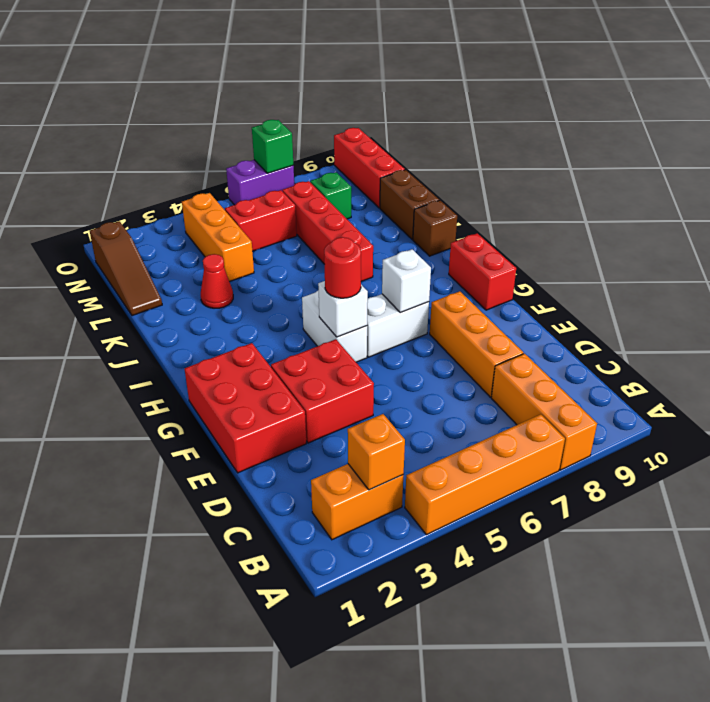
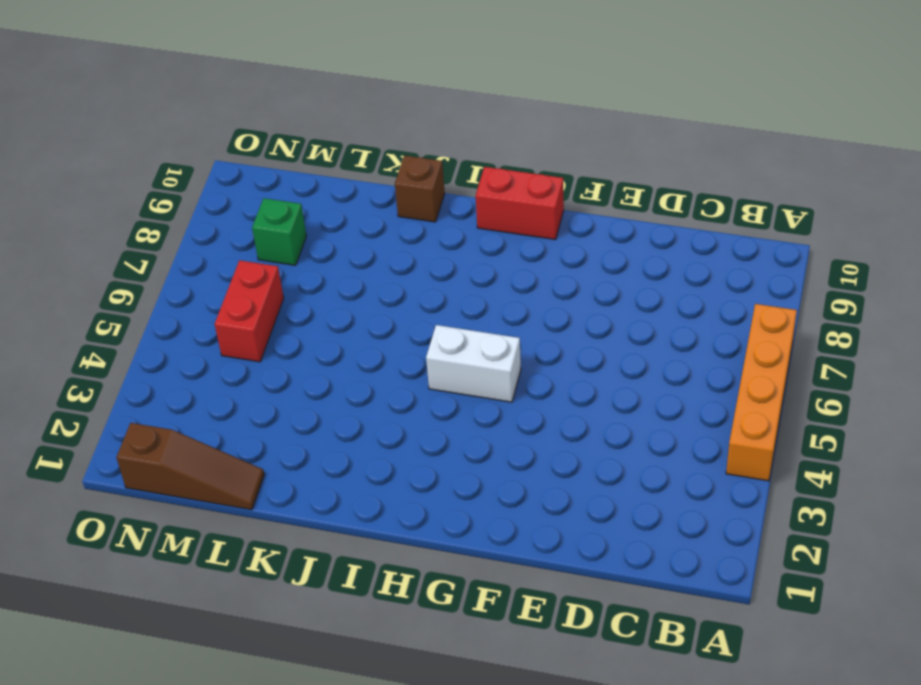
none -> orange 1x3 brick [491,354,597,470]
none -> orange 1x2 brick [311,464,403,540]
none -> orange 1x3 brick [430,291,523,397]

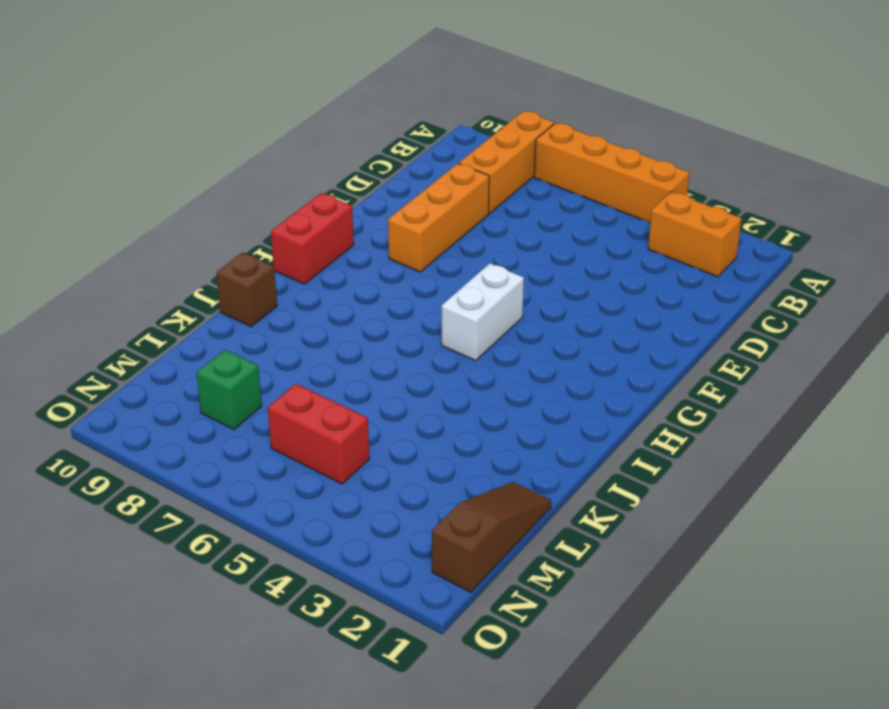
none -> red 2x3 brick [185,343,306,473]
none -> red 2x2 brick [271,339,374,443]
none -> white 1x2 brick [367,294,429,357]

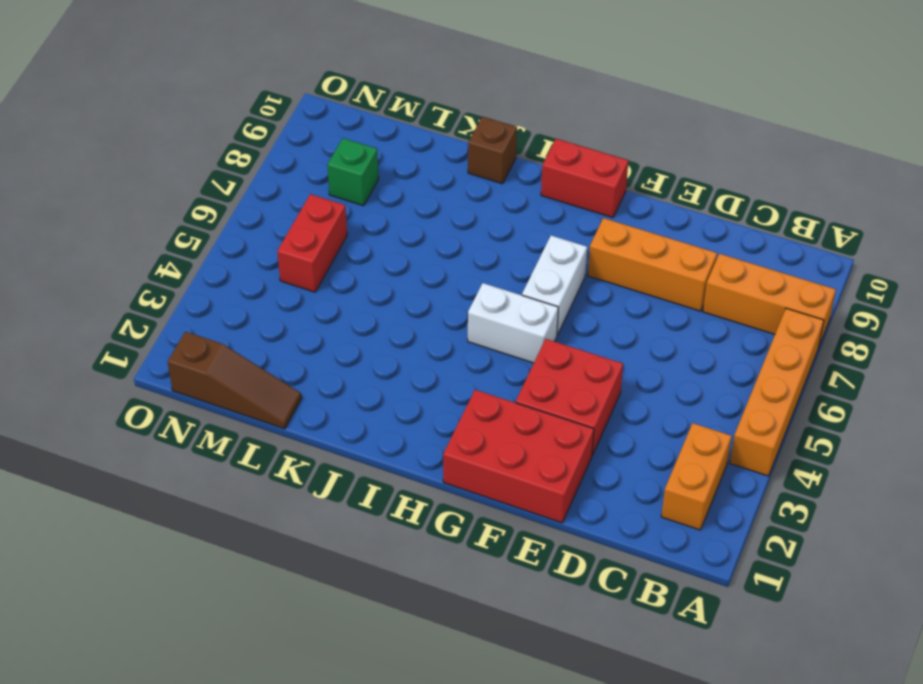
none -> red 1x4 brick [282,181,373,281]
none -> red 1x1 cone [201,254,233,308]
none -> brown 1x2 brick [380,170,439,240]

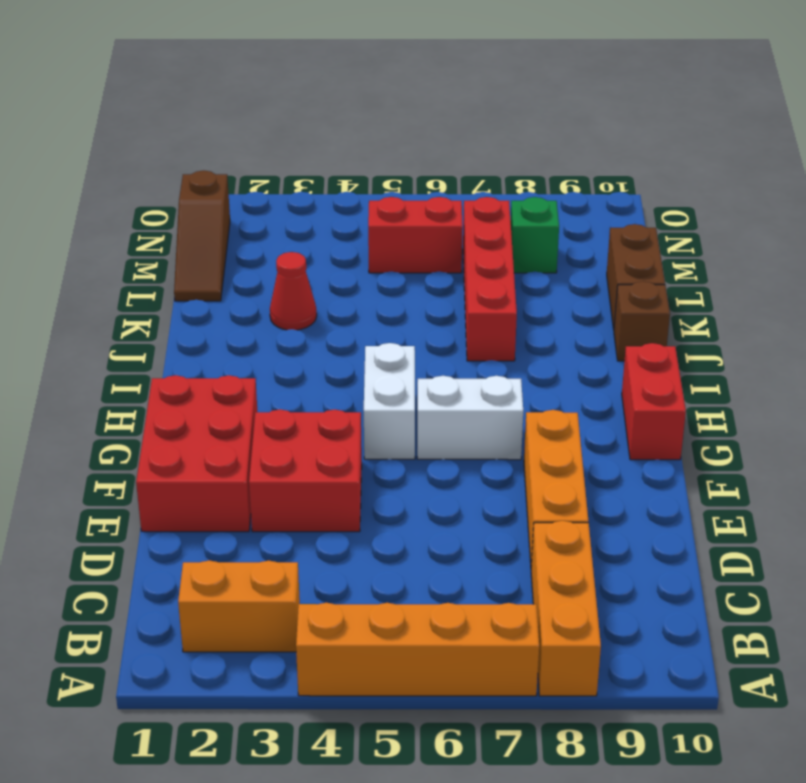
none -> orange 1x3 brick [182,193,254,282]
none -> red 1x3 brick [334,128,405,208]
none -> purple 1x2 brick [226,160,294,205]

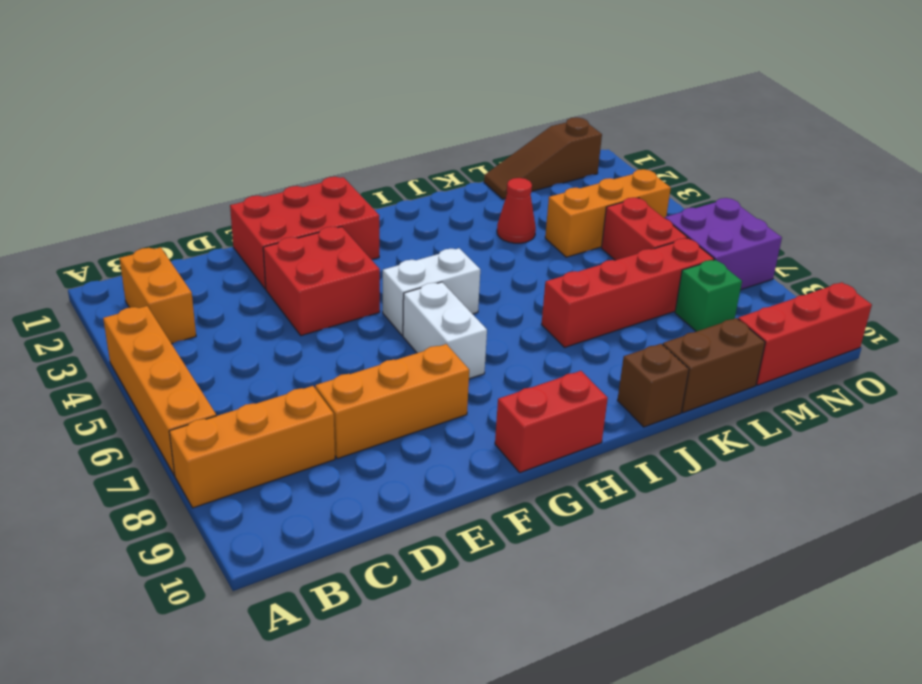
purple 2x2 brick [665,198,782,290] -> purple 1x2 brick [226,160,294,205]
none -> orange 1x1 brick [348,414,405,490]
none -> white 1x1 brick [318,281,368,337]
none -> white 1x1 brick [382,249,431,313]

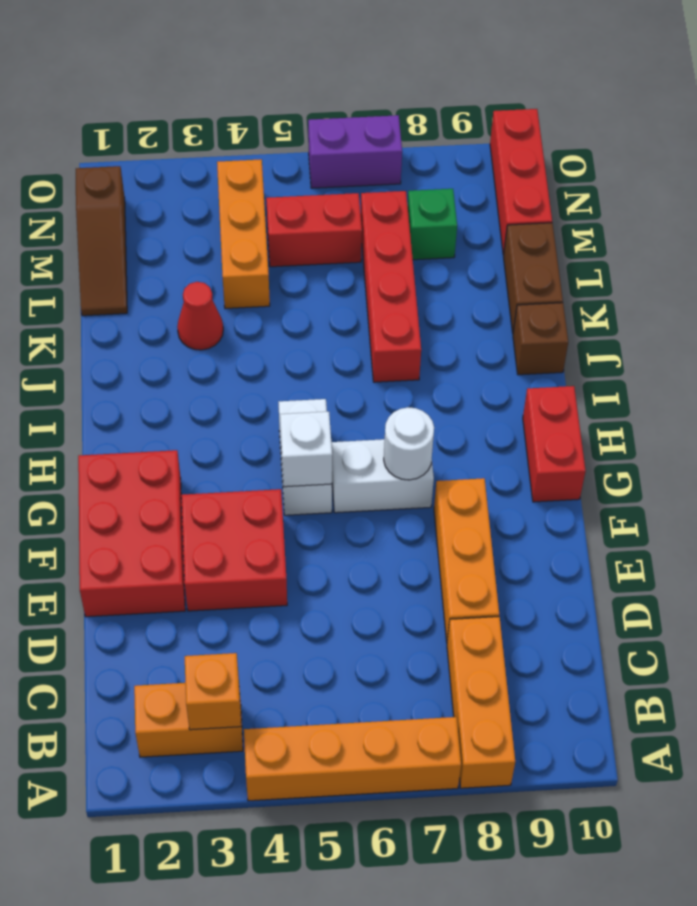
white 1x1 round brick [384,407,434,480] -> white 1x1 brick [382,249,431,313]
none -> green 1x1 brick [252,120,293,173]
none -> red 1x1 round brick [324,237,361,298]

